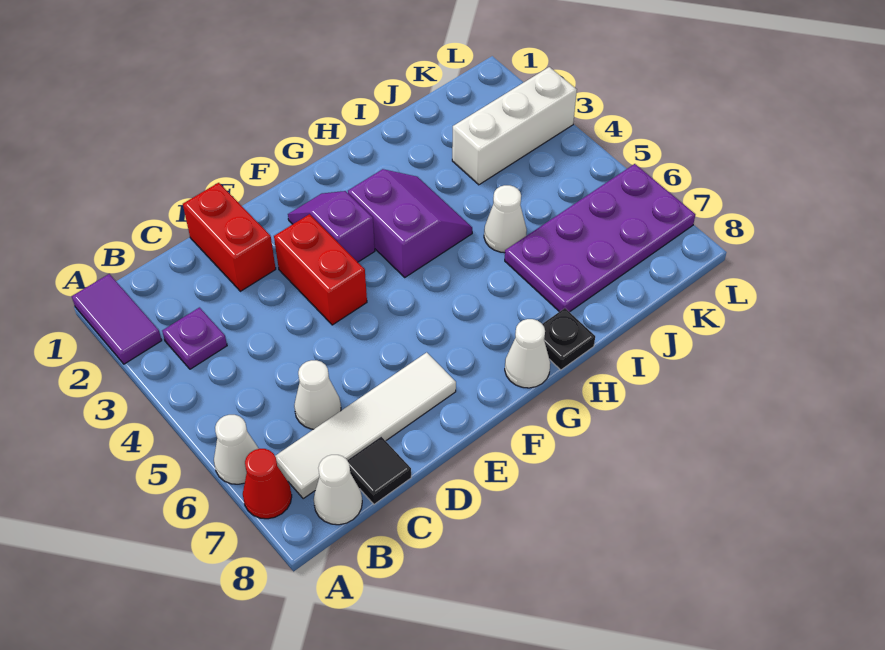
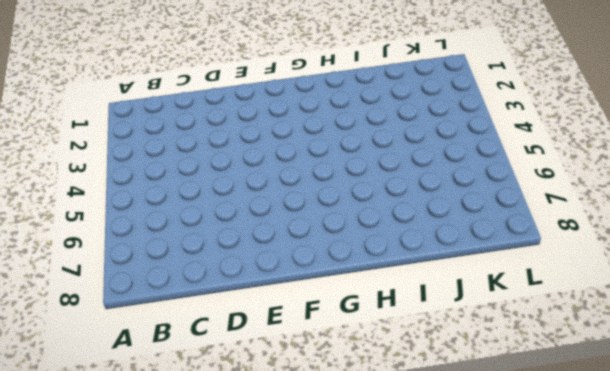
none -> purple 1x2 tile [72,274,162,364]
none -> white 1x1 cone [214,415,259,484]
none -> red 1x1 cone [243,449,292,519]

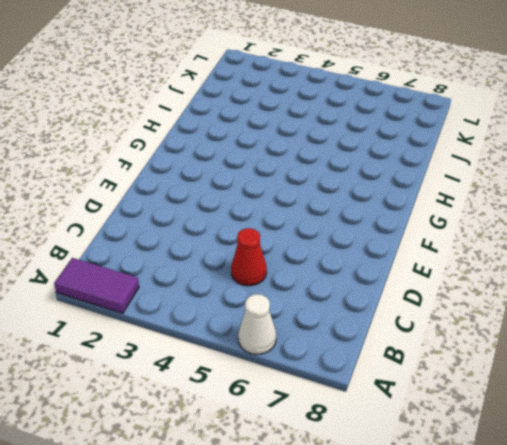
red 1x1 cone [231,228,267,286] -> red 1x1 cone moved to [243,449,292,519]
none -> purple 1x1 plate [162,307,227,369]
none -> white 1x4 tile [275,352,456,499]
none -> white 1x1 cone [314,455,362,525]

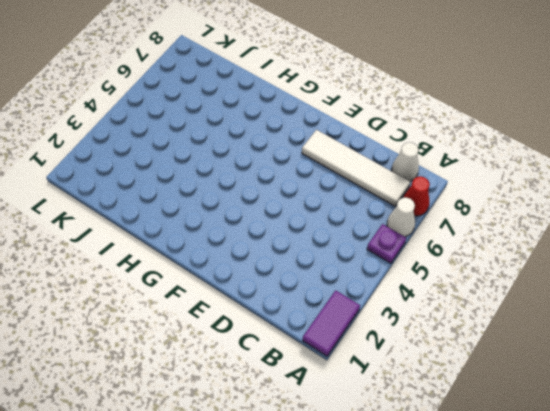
purple 1x1 plate [367,224,406,263] -> purple 1x1 plate moved to [162,307,227,369]
none -> white 1x1 cone [294,360,341,429]
none -> black 1x1 tile [347,437,411,504]
none -> red 1x2 brick [183,183,276,291]

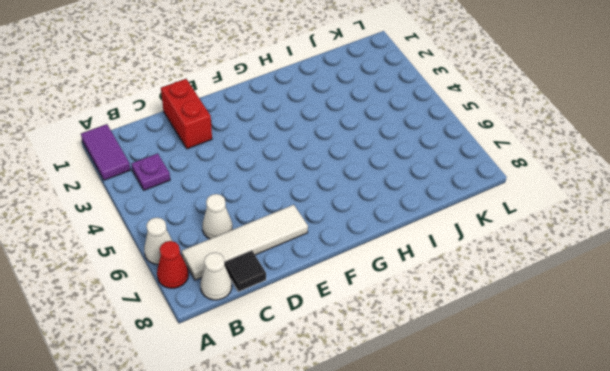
none -> red 1x2 brick [274,214,367,325]
none -> purple 1x2 slope [288,191,375,262]
none -> purple 2x2 slope [348,169,472,277]

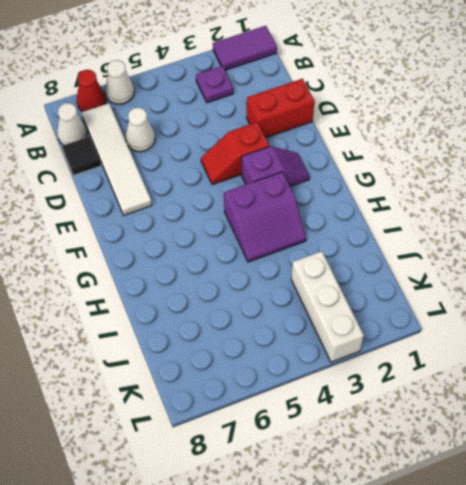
red 1x2 slope [201,122,269,185] -> red 1x2 brick [274,214,367,325]
none -> white 1x1 cone [505,319,550,388]
none -> black 1x1 plate [542,308,595,370]
none -> white 1x1 cone [484,185,527,253]

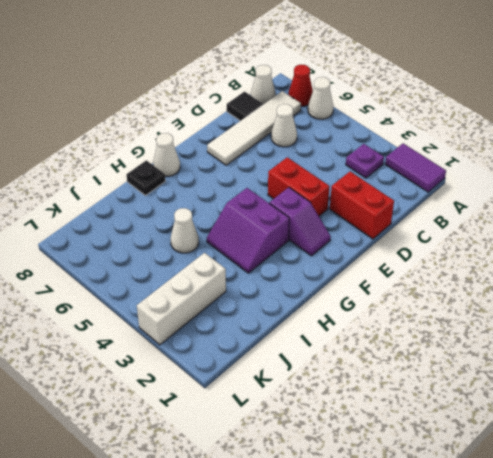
none -> purple 2x4 plate [505,164,695,312]

